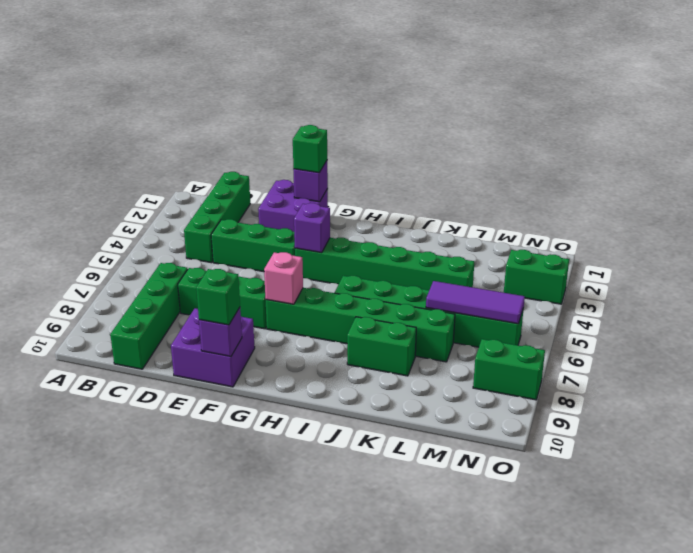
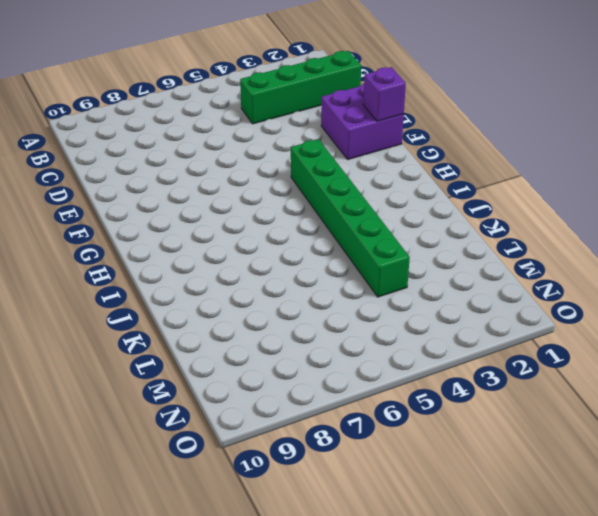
none -> green 1x4 brick [110,263,188,369]
none -> green 1x3 brick [211,219,295,272]
none -> green 1x3 brick [178,268,267,329]

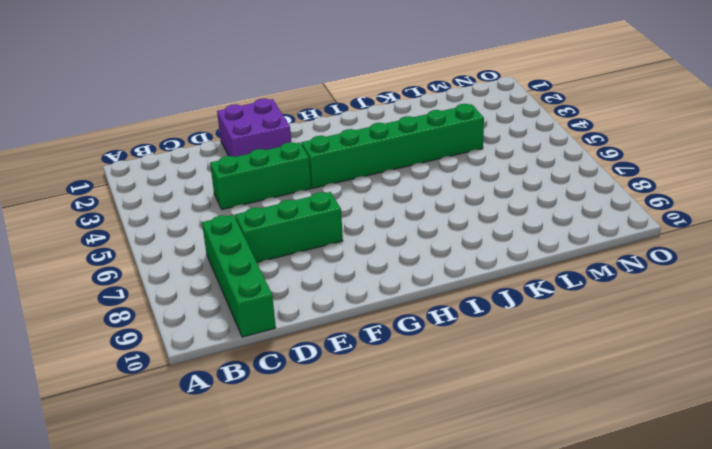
none -> green 1x4 brick [184,172,250,263]
none -> purple 2x2 brick [171,308,255,387]
none -> green 1x6 brick [266,288,455,362]

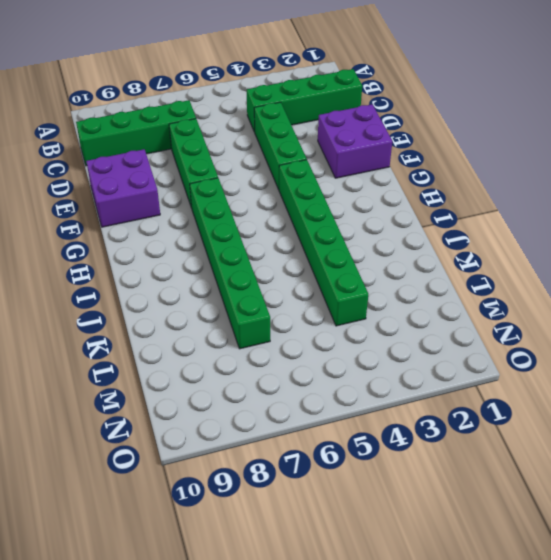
none -> green 1x6 brick [335,276,524,347]
none -> green 1x2 brick [347,317,416,376]
none -> green 1x2 brick [504,250,569,304]

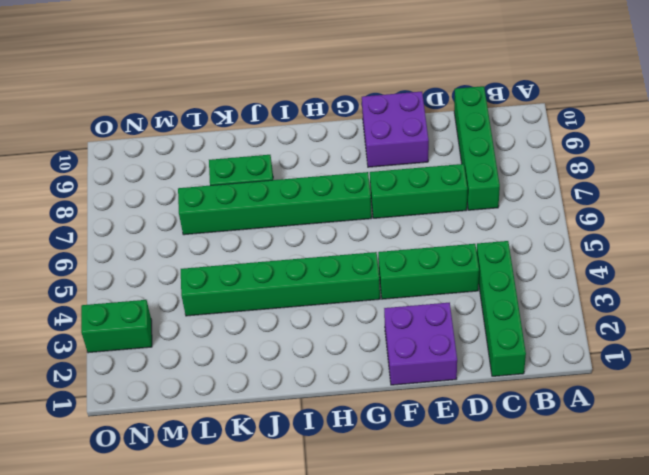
none -> green 1x6 brick [335,276,524,347]
none -> green 1x2 brick [473,339,545,400]
none -> purple 1x1 brick [293,161,328,202]

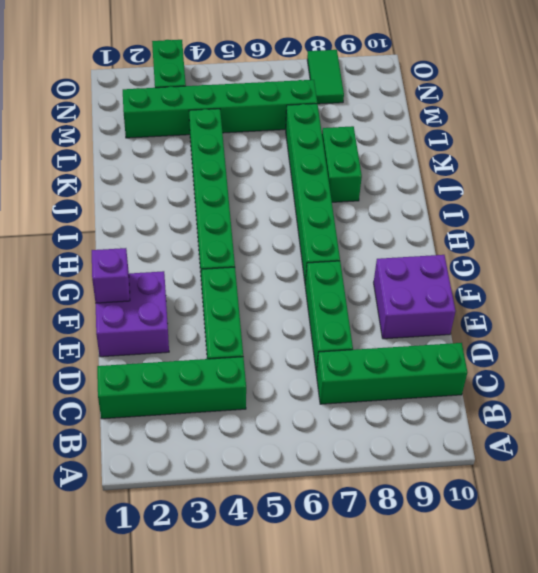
green 1x6 brick [123,80,317,138] -> green 1x6 brick turned to [335,276,524,347]
green 1x2 tile [307,50,344,104] -> green 1x2 brick [473,339,545,400]
none -> purple 1x1 brick [199,308,242,357]
none -> purple 1x1 brick [294,203,330,253]
none -> pink 1x1 brick [264,252,303,304]

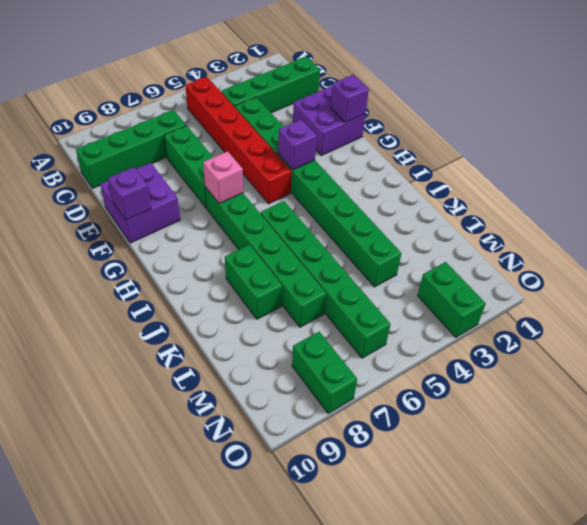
red 1x6 brick [185,77,292,204] -> none
none -> purple 1x3 tile [426,281,525,324]
none -> green 1x1 brick [293,125,327,173]
none -> green 1x1 brick [196,269,240,325]

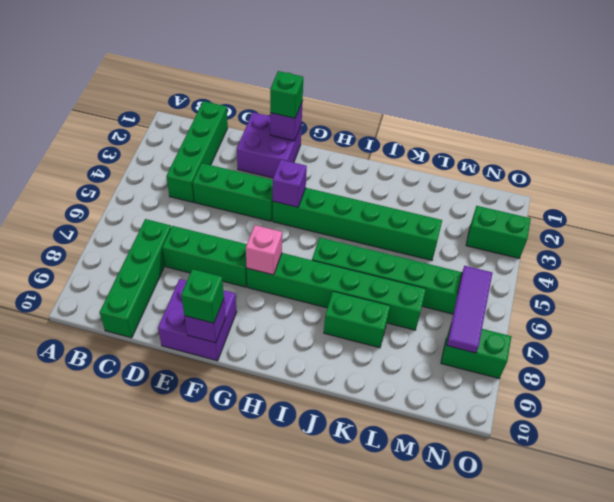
purple 1x3 tile [447,266,492,353] -> purple 1x3 tile turned to [426,281,525,324]

